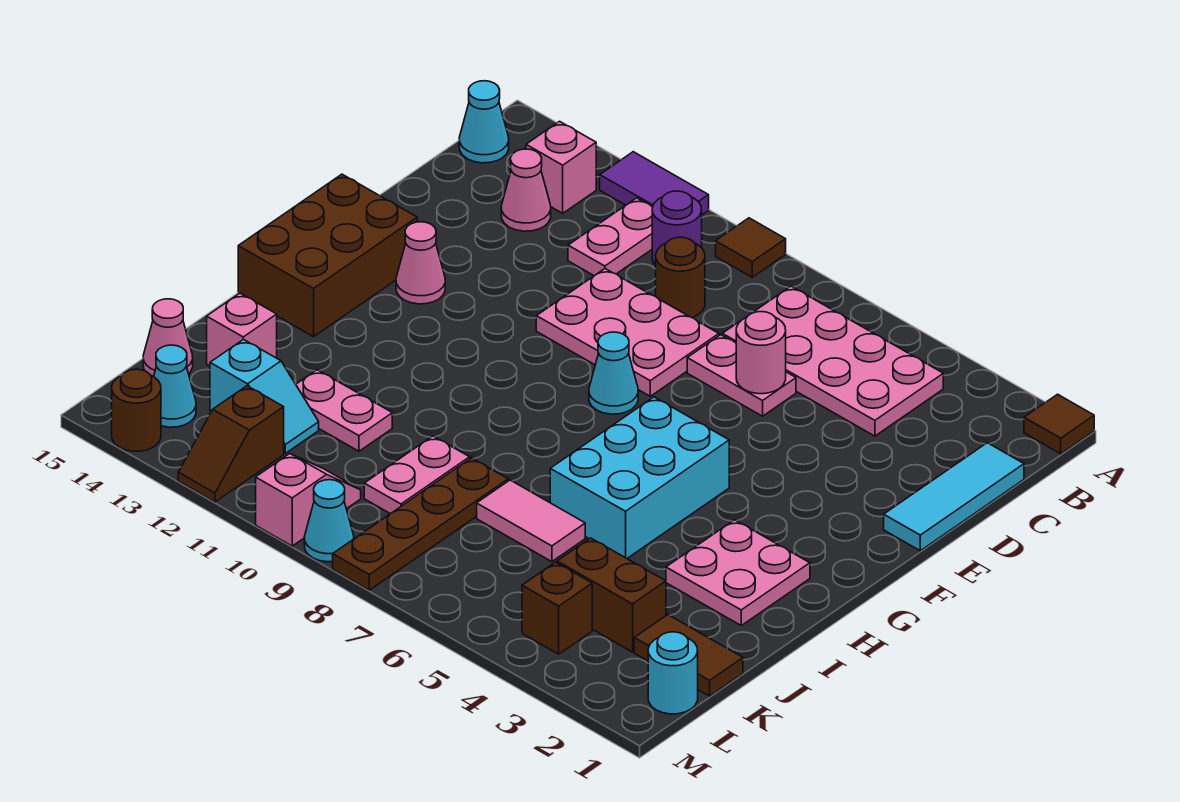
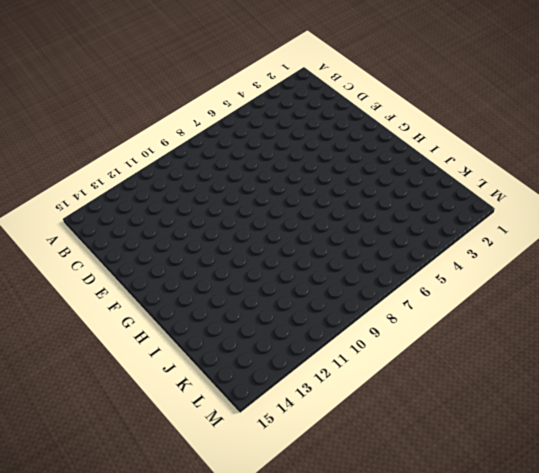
none -> brown 1x1 tile [1024,394,1094,454]
none -> brown 1x1 tile [716,218,786,277]
none -> purple 1x2 tile [600,152,709,215]
none -> pink 2x4 plate [722,286,943,436]

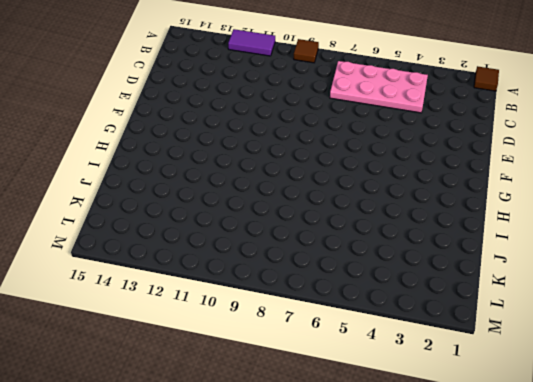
none -> purple 1x1 round brick [652,191,702,266]
none -> pink 1x2 plate [568,198,652,276]
none -> pink 1x1 brick [526,121,596,213]
none -> cyan 1x1 cone [459,81,509,163]

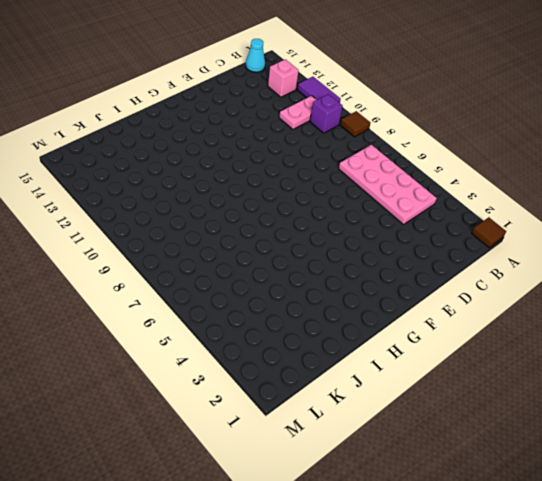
purple 1x1 brick [310,94,343,133] -> purple 1x1 round brick [652,191,702,266]
none -> cyan 1x3 tile [884,443,1024,551]
none -> brown 1x1 round brick [656,237,705,318]
none -> pink 1x1 cone [501,149,551,231]
none -> pink 1x2 plate [687,335,796,416]

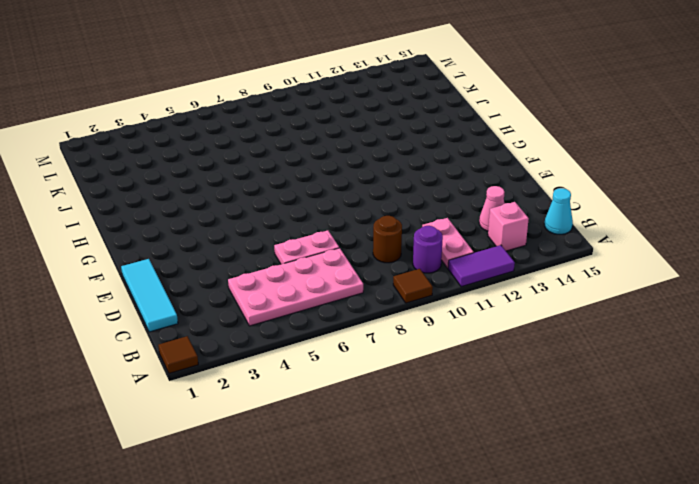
none -> pink 2x3 plate [536,269,719,396]
none -> cyan 1x1 cone [589,332,638,414]
none -> pink 1x1 cone [396,222,445,304]
none -> brown 2x3 brick [238,174,417,337]

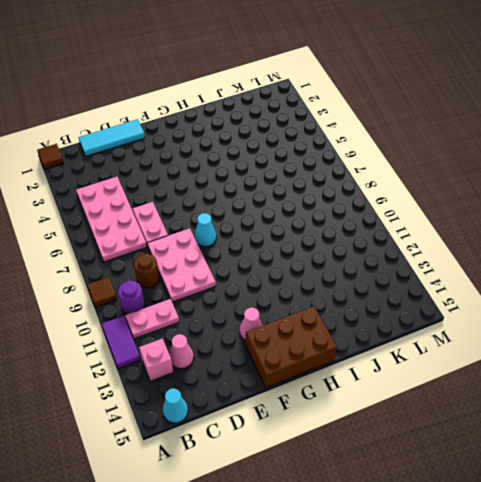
none -> cyan 2x3 brick [550,397,729,558]
none -> pink 2x2 plate [666,520,810,625]
none -> pink 1x2 tile [477,480,585,562]
none -> brown 1x4 plate [333,458,508,590]

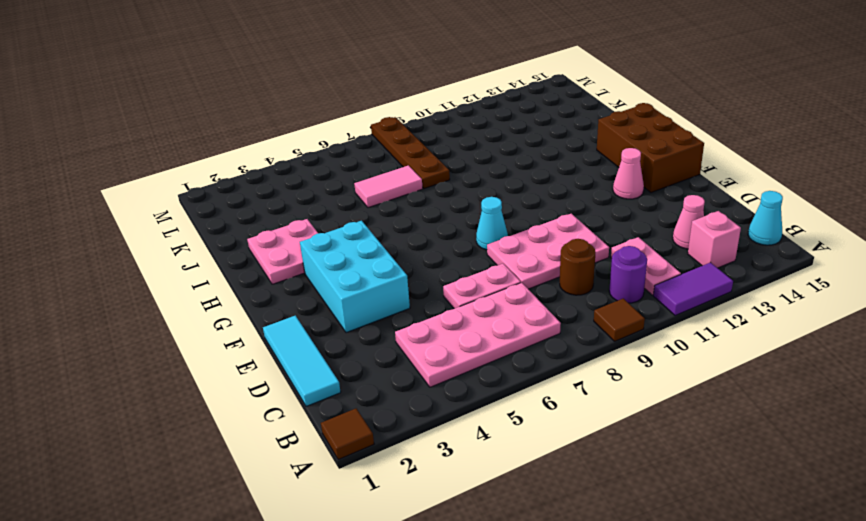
cyan 2x3 brick [300,221,410,333] -> cyan 2x3 brick moved to [550,397,729,558]
none -> pink 1x2 plate [364,436,470,514]
none -> pink 1x2 plate [296,370,392,451]
none -> pink 1x1 brick [207,293,277,366]
none -> brown 1x2 tile [634,615,743,696]

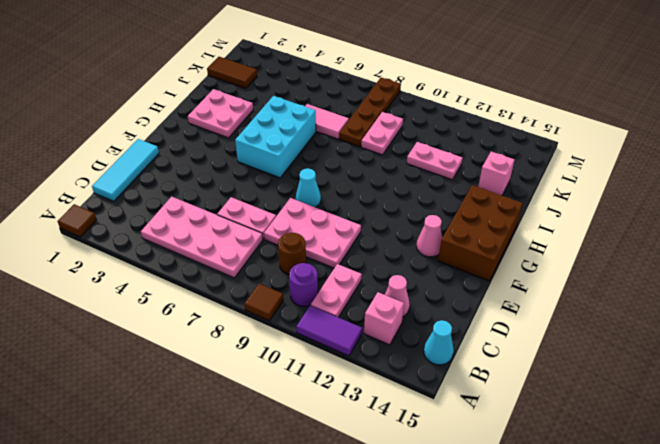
none -> brown 1x2 brick [557,538,666,652]
none -> cyan 1x2 slope [210,339,319,453]
none -> pink 1x1 cone [143,299,193,377]
none -> cyan 1x1 round brick [648,632,698,714]

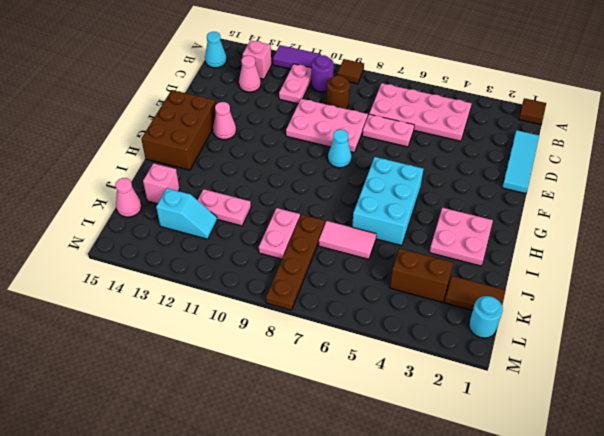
none -> brown 1x1 brick [522,562,592,654]
none -> pink 1x2 slope [256,454,361,546]
none -> brown 1x2 slope [178,386,284,502]
none -> cyan 1x1 cone [154,345,196,427]

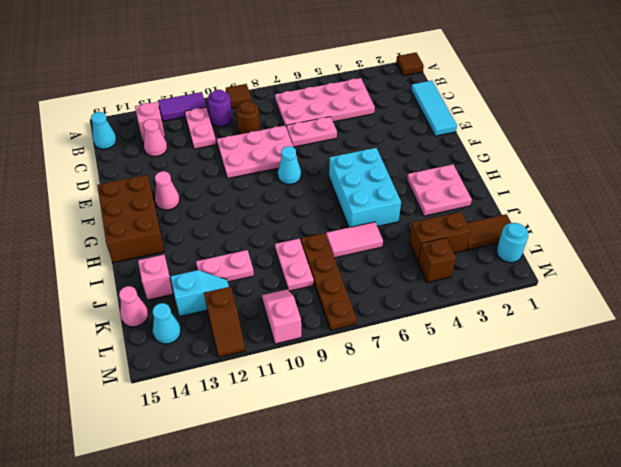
none -> cyan 1x1 cone [304,480,354,562]
none -> brown 1x1 round brick [112,369,161,451]
none -> pink 1x1 round brick [736,312,786,394]

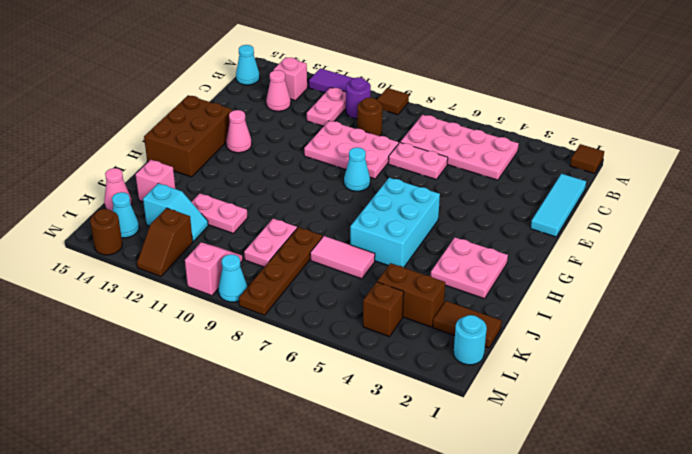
none -> pink 1x1 round brick [736,312,786,394]

